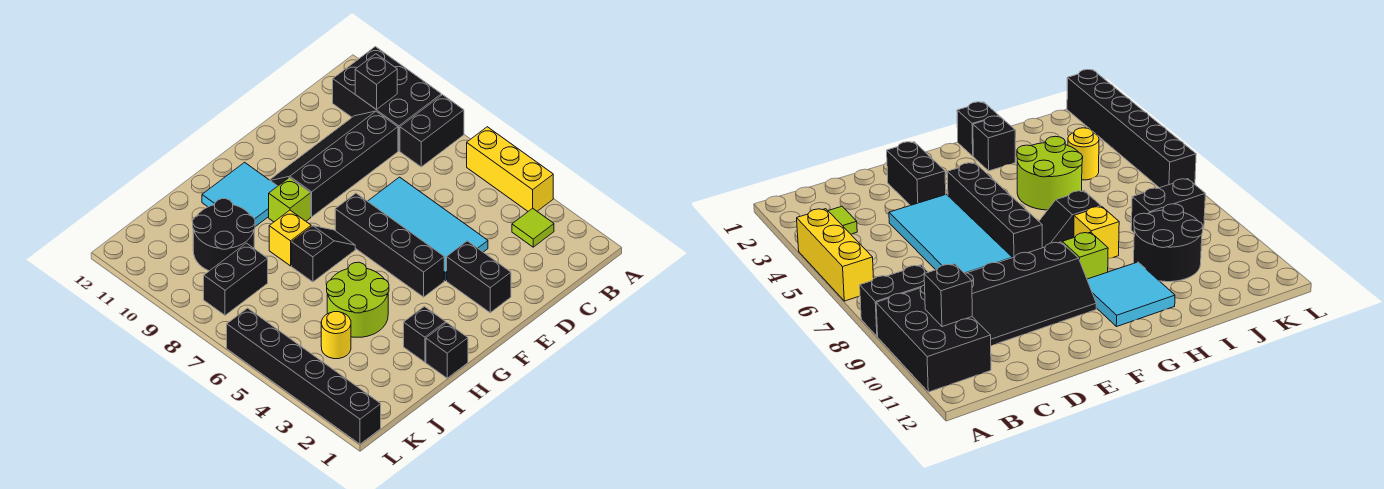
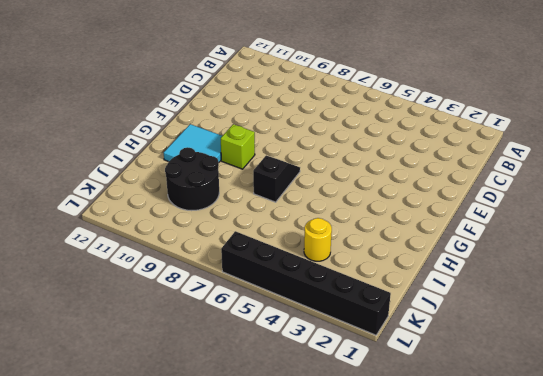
none -> yellow 1x3 brick [467,127,553,211]
none -> black 1x2 brick [400,95,464,167]
none -> black 2x3 brick [333,47,441,151]

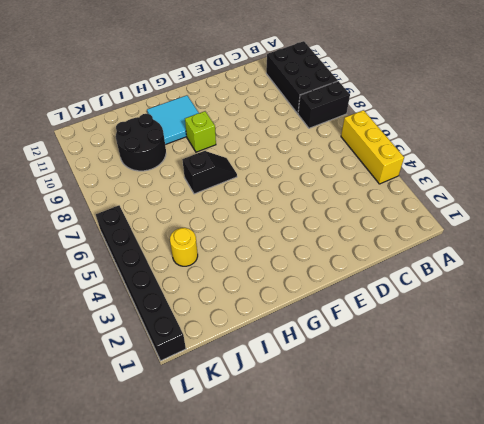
none -> lime 1x1 tile [512,208,554,247]
none -> black 2x4 slope [270,111,398,217]
none -> cyan 2x4 tile [368,177,488,281]

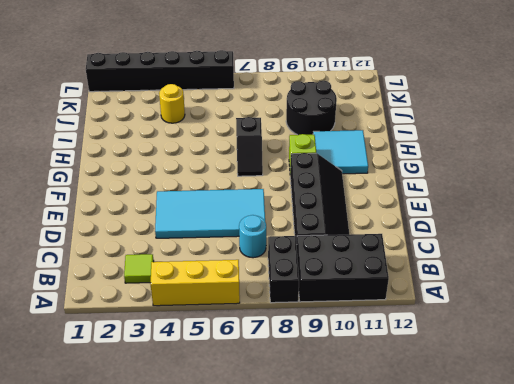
cyan 1x1 round brick [239,215,266,258] -> none
none -> black 1x2 brick [447,241,511,313]
none -> black 1x4 brick [335,193,444,297]
none -> black 1x1 brick [426,323,468,378]

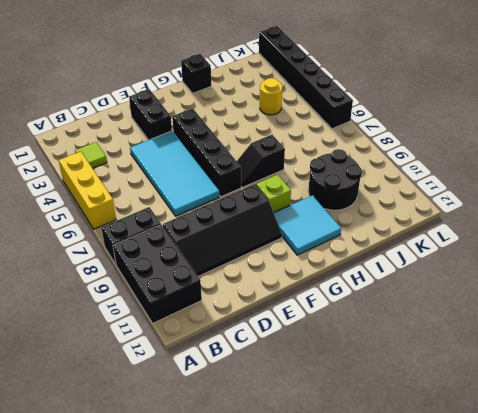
none -> black 1x1 brick [404,306,446,362]
none -> lime 2x2 round brick [327,262,389,337]
none -> yellow 1x1 brick [269,210,311,266]

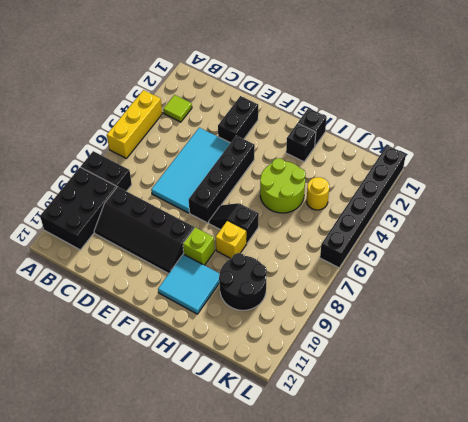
none -> black 1x2 brick [204,243,268,315]
none -> black 1x1 brick [355,54,397,109]

